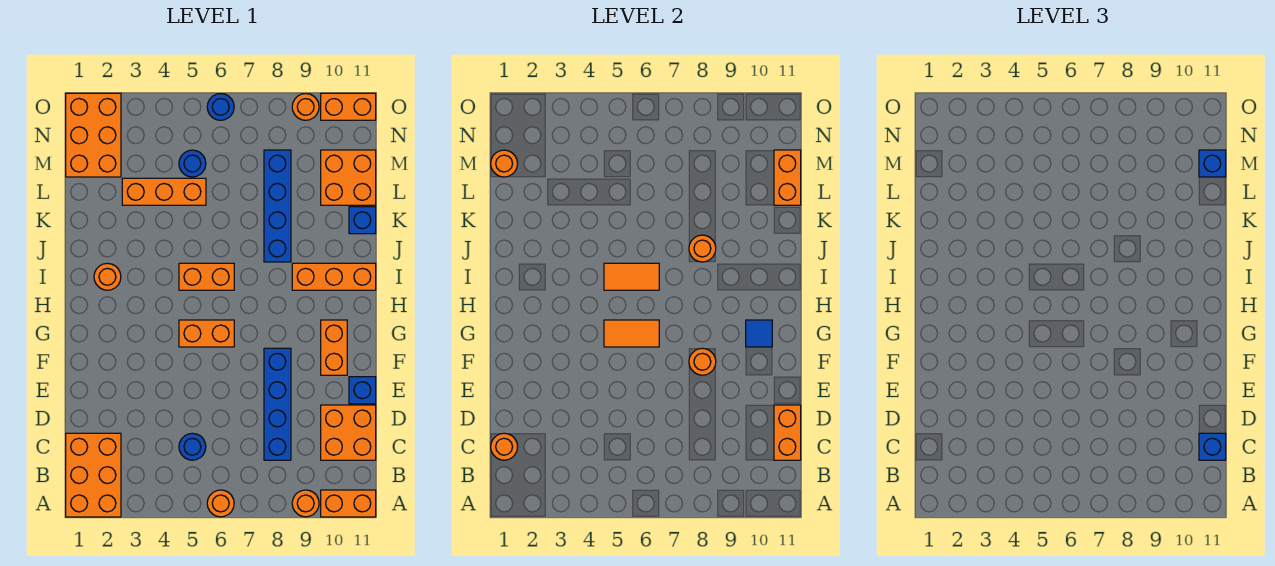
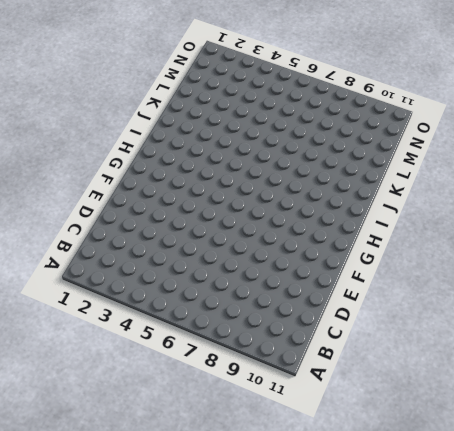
none -> orange 2x3 brick [66,433,121,517]
none -> orange 1x1 round brick [207,490,234,517]
none -> orange 1x1 round brick [292,490,319,517]
none -> orange 1x2 brick [321,490,376,517]

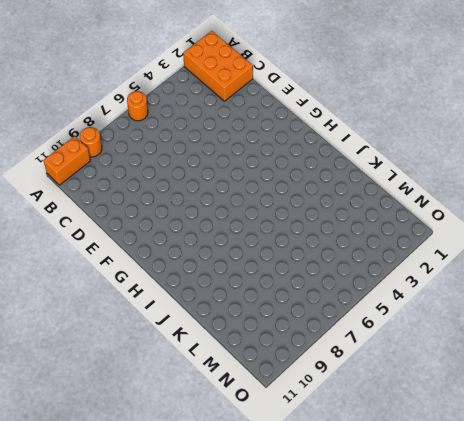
none -> blue 1x1 round brick [179,433,206,460]
none -> blue 1x4 brick [264,348,291,460]
none -> orange 2x2 brick [321,405,376,460]
none -> blue 1x1 brick [349,377,376,404]

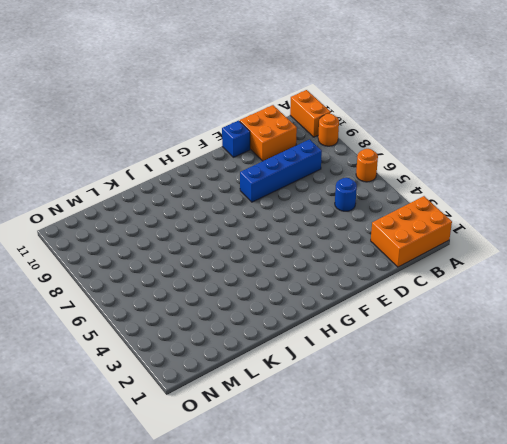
none -> orange 1x2 brick [321,320,347,375]
none -> orange 1x2 brick [179,320,234,347]
none -> orange 1x1 round brick [94,263,121,290]
none -> orange 1x2 brick [179,263,234,290]

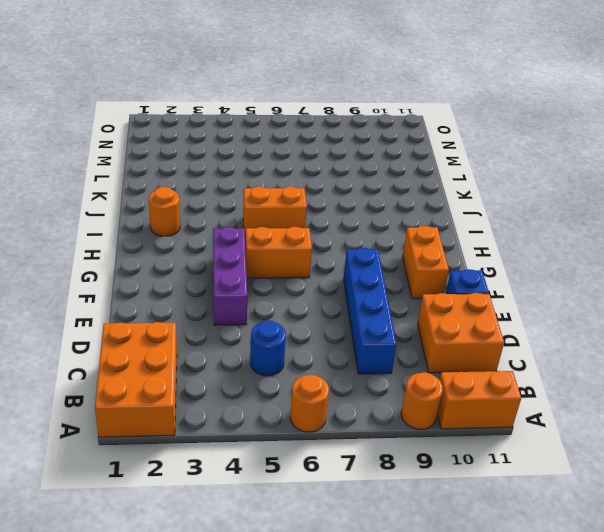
purple 1x3 brick [213,227,247,325] -> none
none -> orange 1x3 brick [292,263,376,290]
none -> blue 1x4 brick [264,150,291,262]
none -> blue 1x1 brick [349,207,376,234]
none -> orange 1x3 brick [122,178,206,205]

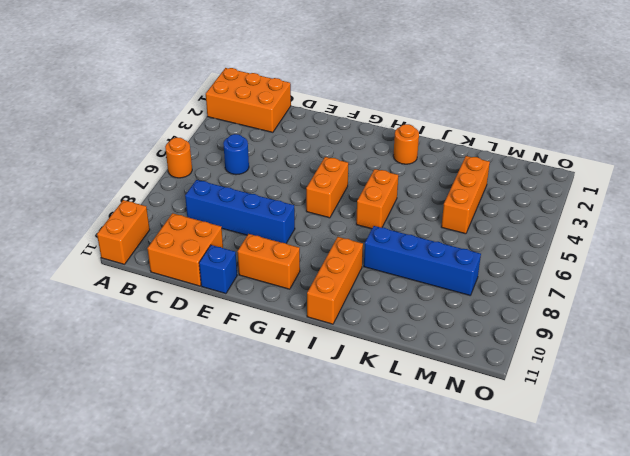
none -> orange 1x1 round brick [292,490,319,517]
none -> blue 1x1 brick [349,207,376,234]
none -> orange 2x2 brick [321,150,376,205]
none -> orange 2x3 brick [66,93,121,177]

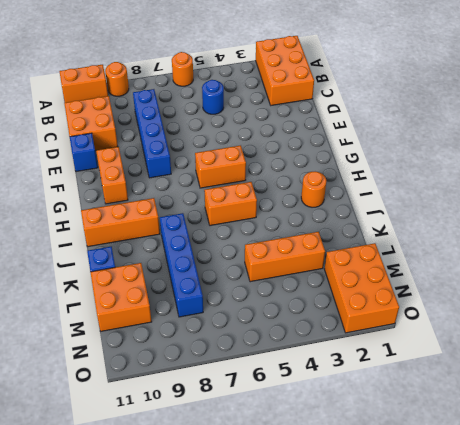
none -> blue 1x1 round brick [179,150,206,177]
none -> blue 1x1 round brick [207,94,234,120]
none -> orange 1x1 round brick [292,94,319,120]
none -> orange 1x2 brick [321,93,376,120]

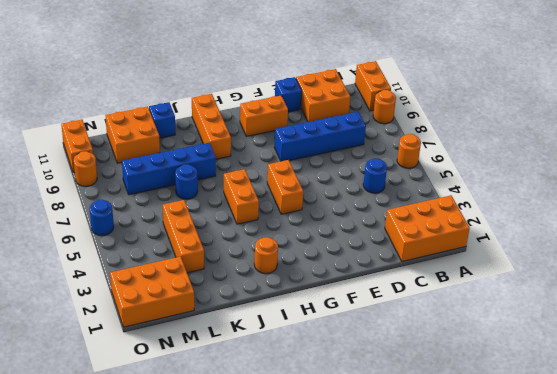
blue 1x1 round brick [175,164,198,199] -> blue 1x1 round brick moved to [179,150,206,177]
none -> orange 1x1 round brick [491,433,518,460]
none -> orange 1x2 brick [774,405,801,460]
none -> orange 1x1 round brick [689,348,716,375]
none -> orange 1x2 tile [604,320,659,347]

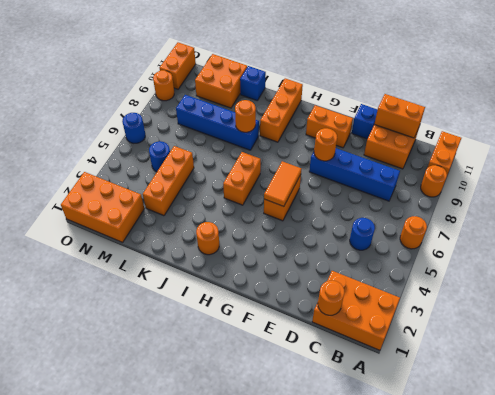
none -> blue 1x1 tile [746,320,772,347]
none -> orange 1x2 tile [604,263,659,290]
none -> orange 1x2 brick [774,150,801,205]
none -> orange 1x1 round brick [491,150,518,177]

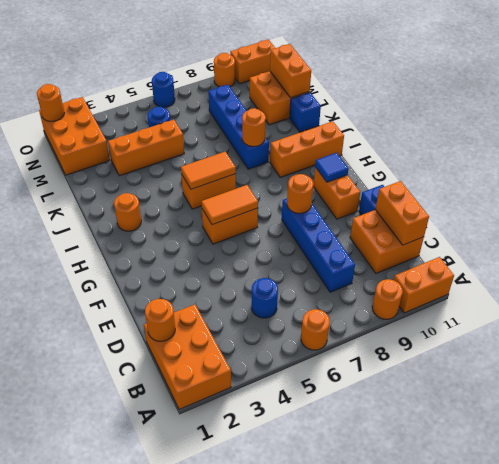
orange 1x1 round brick [37,84,64,121] -> orange 1x1 round brick moved to [491,150,518,177]
none -> blue 1x1 brick [1199,433,1226,460]
none -> blue 1x1 brick [1199,150,1226,177]

